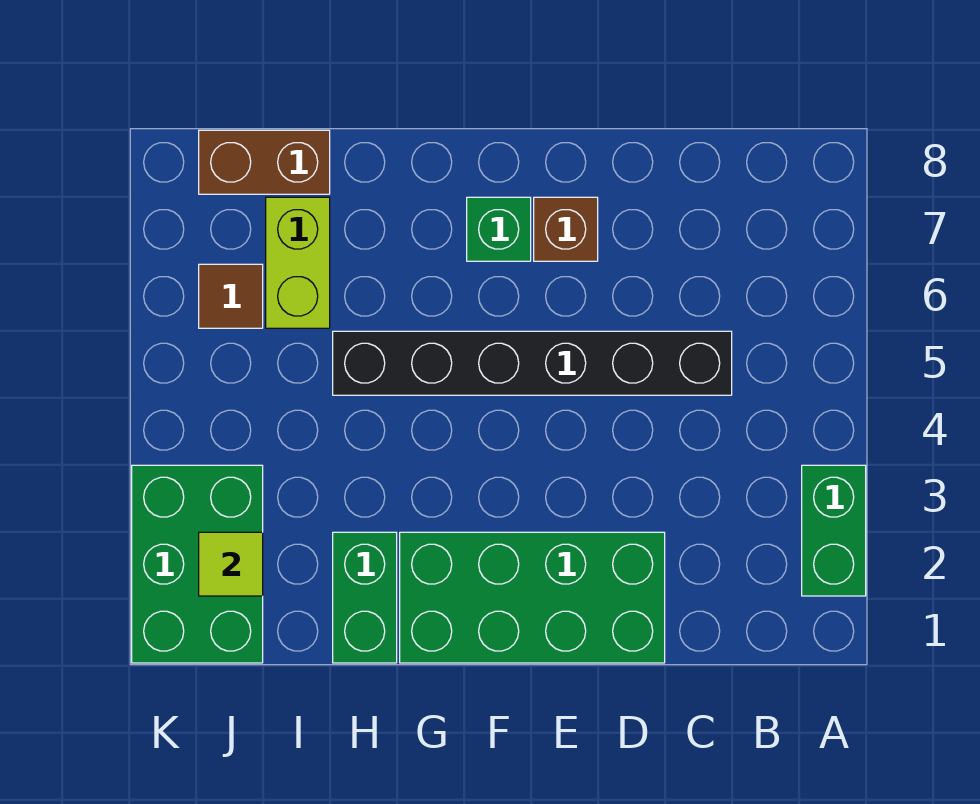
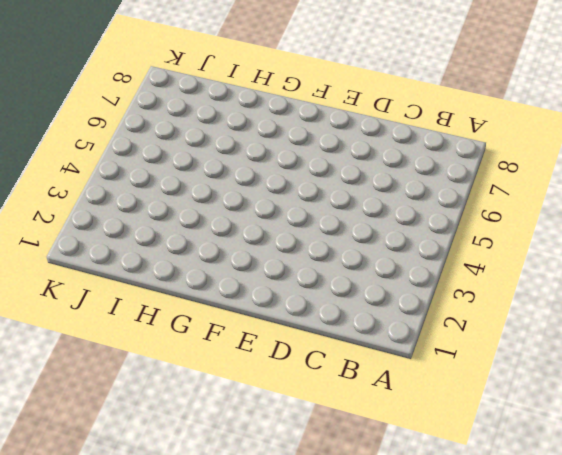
none -> green 1x2 brick [802,465,866,596]
none -> black 1x6 brick [333,331,732,395]

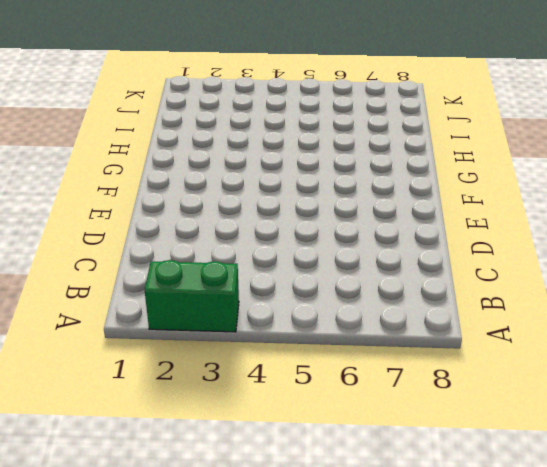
none -> black 1x6 brick [333,331,732,395]
none -> green 2x4 brick [400,532,665,663]

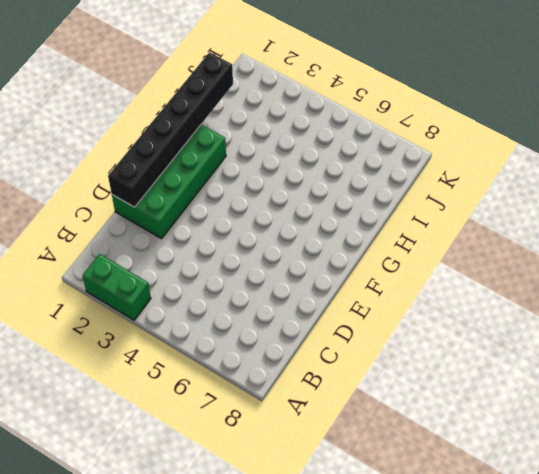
black 1x6 brick [108,52,233,207] -> black 1x6 brick moved to [333,331,732,395]
none -> brown 1x1 brick [534,197,598,261]
none -> green 1x1 brick [467,197,531,261]

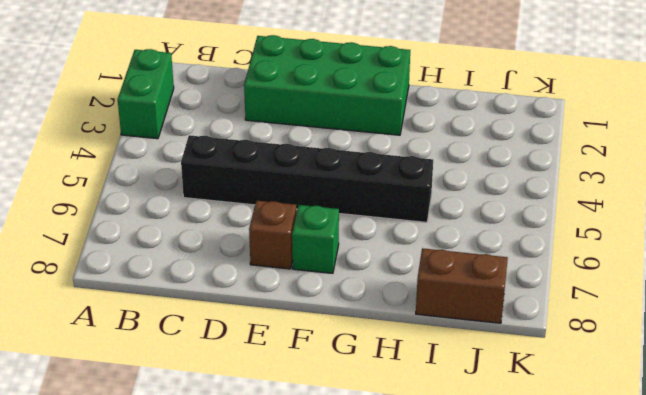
none -> green 1x2 brick [333,532,397,663]
none -> lime 1x2 brick [266,197,330,328]

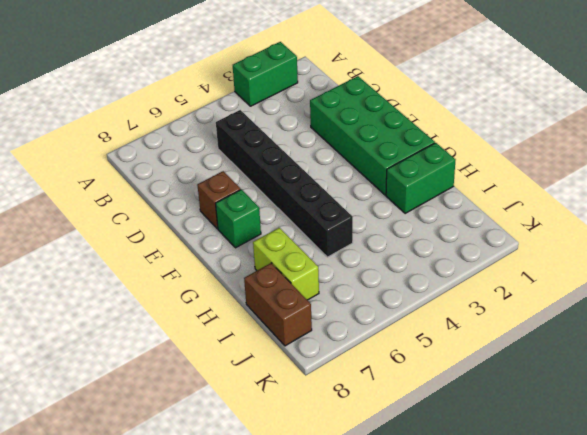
lime 1x2 brick [253,228,319,300] -> lime 1x2 brick turned to [266,197,330,328]
none -> green 2x3 brick [132,465,263,663]
none -> brown 1x1 tile [199,264,263,328]

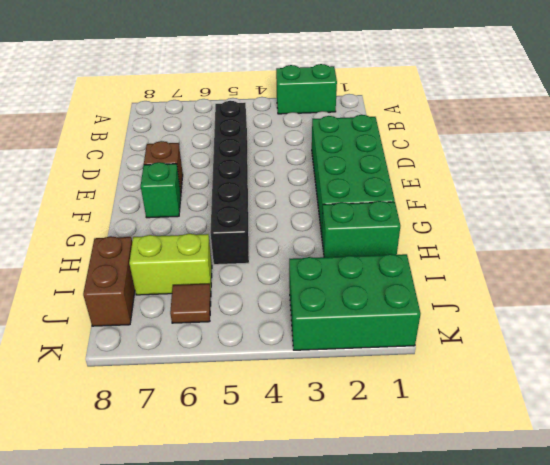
none -> lime 1x1 tile [199,532,263,596]

